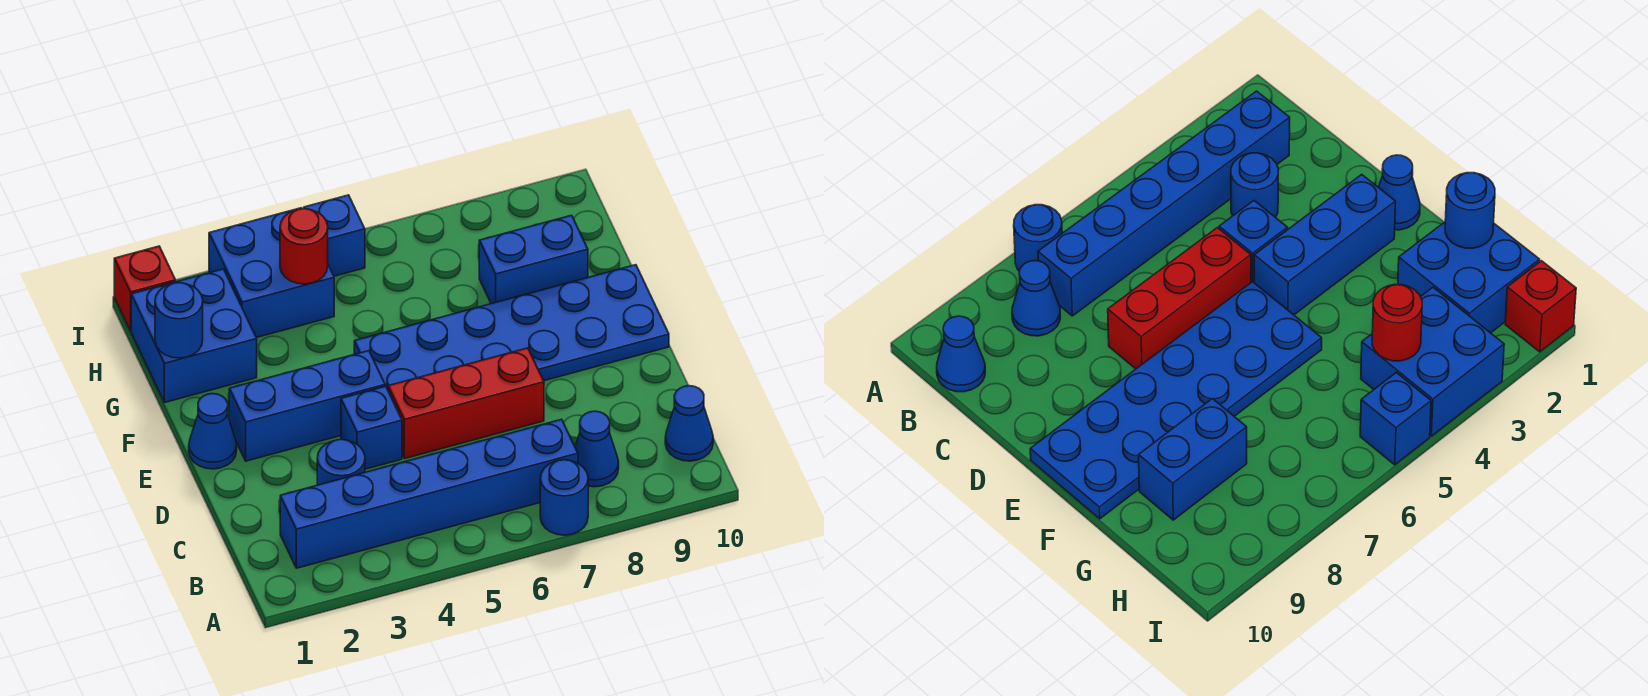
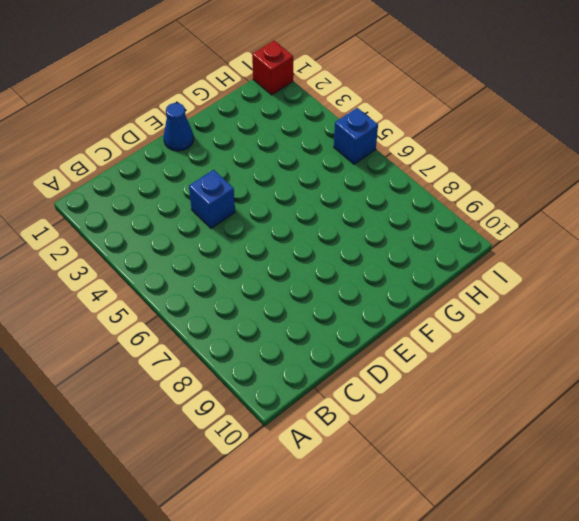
none -> blue 1x1 round brick [540,460,588,535]
none -> blue 1x6 brick [280,419,578,568]
none -> blue 1x1 cone [575,411,619,487]

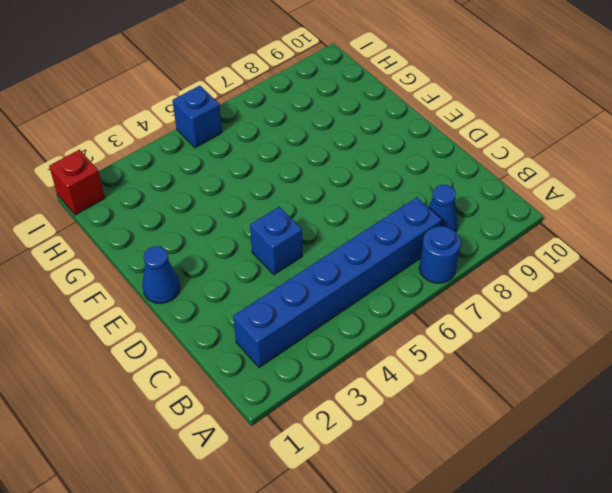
none -> blue 1x1 cone [665,386,713,461]
none -> blue 1x1 round brick [317,439,365,485]
none -> red 1x3 brick [388,348,544,459]

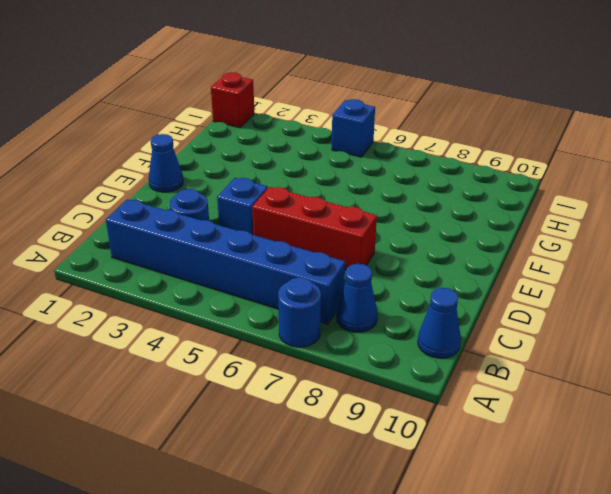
none -> blue 1x3 brick [229,351,385,461]
none -> blue 2x6 plate [354,265,669,389]
none -> blue 2x2 brick [131,269,257,403]

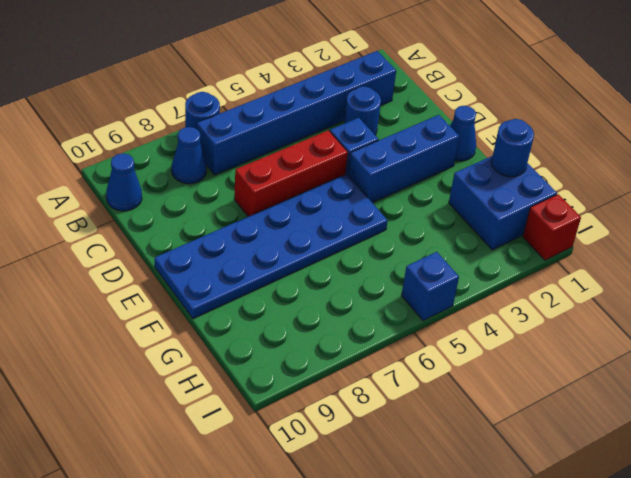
none -> blue 1x2 brick [479,215,588,304]
none -> blue 2x2 brick [209,208,334,338]
none -> red 1x1 round brick [280,209,328,284]

